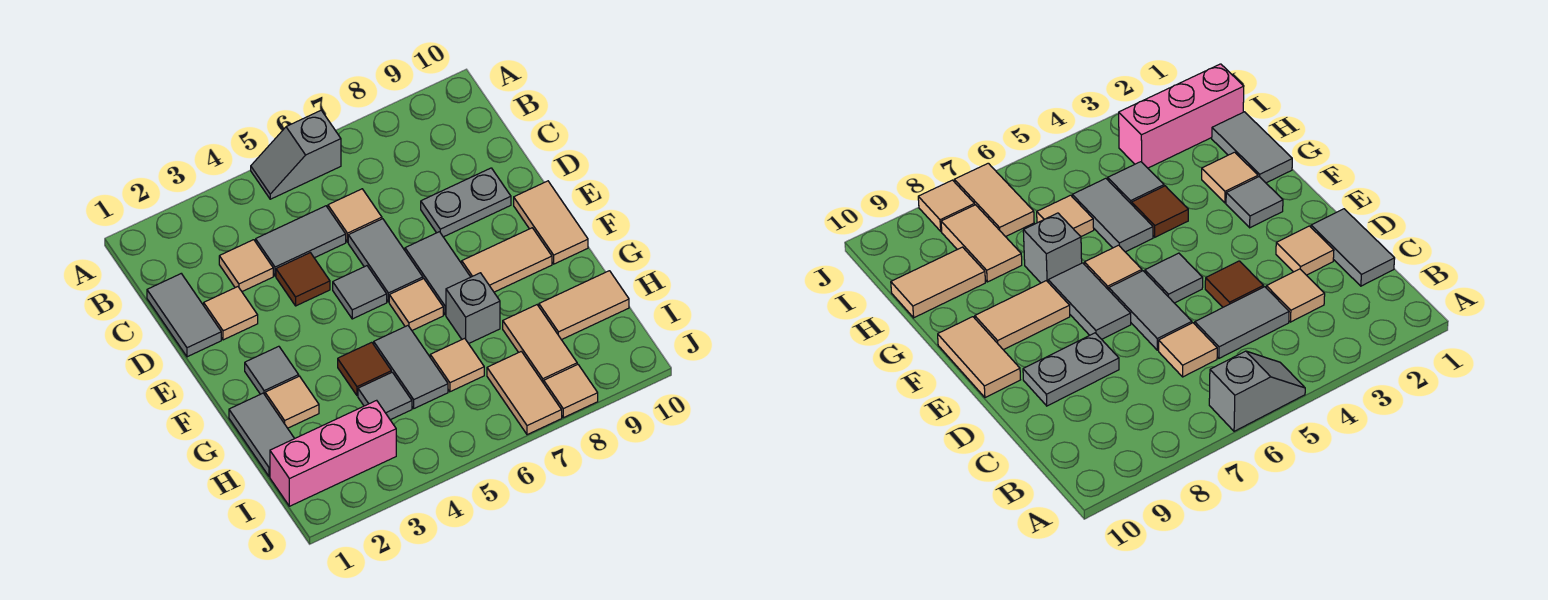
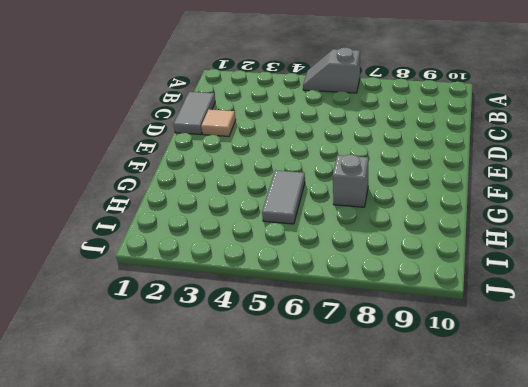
none -> tan 1x1 tile [219,240,273,291]
none -> grey 1x2 tile [256,206,346,276]
none -> tan 1x1 tile [328,189,382,242]

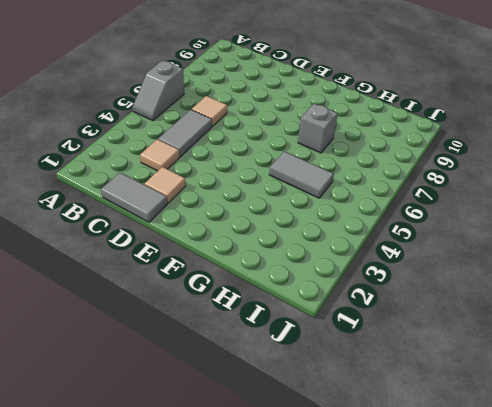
none -> brown 1x1 tile [276,253,330,306]
none -> grey 1x2 tile [348,219,423,302]
none -> grey 1x2 plate [421,168,511,237]

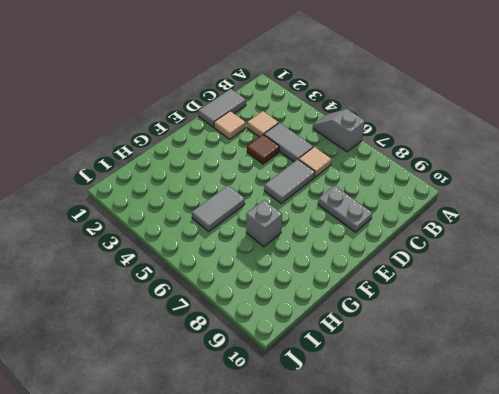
none -> grey 1x1 tile [333,266,387,319]
none -> grey 1x2 tile [405,232,470,315]
none -> tan 1x2 tile [514,181,588,264]

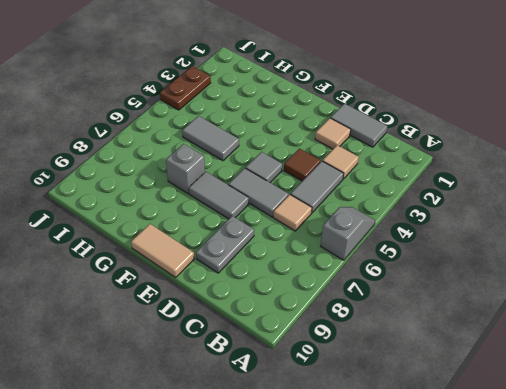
brown 1x2 plate [160,66,211,110] -> none
none -> grey 1x1 tile [245,346,299,395]
none -> tan 1x1 tile [389,279,443,330]
none -> tan 1x2 tile [462,228,552,292]

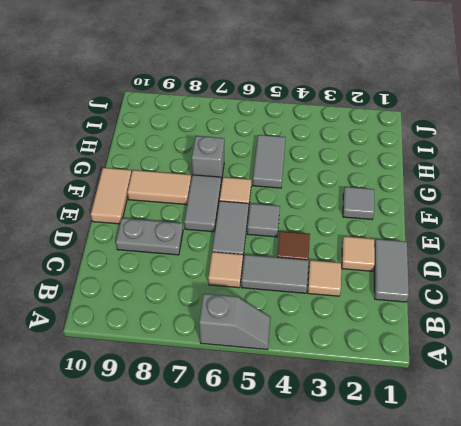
none -> grey 1x2 tile [229,393,295,476]
none -> tan 1x1 tile [265,376,319,428]
none -> brown 1x1 tile [338,342,391,396]

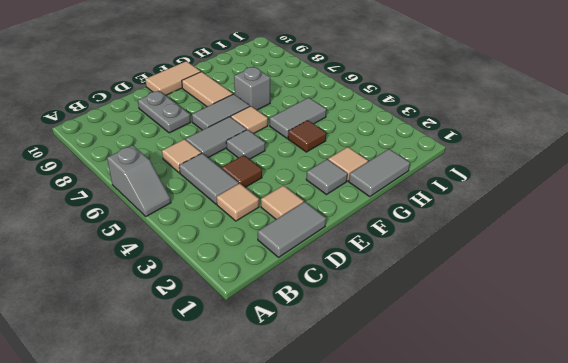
none -> grey 1x1 tile [358,372,412,420]
none -> tan 1x1 tile [430,338,484,392]
none -> tan 1x2 tile [503,305,577,383]

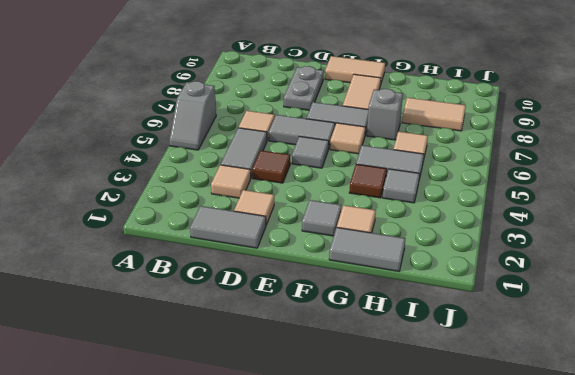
none -> tan 1x2 tile [539,271,629,340]
none -> pink 1x3 brick [270,400,396,506]
none -> tan 1x2 tile [487,351,562,435]

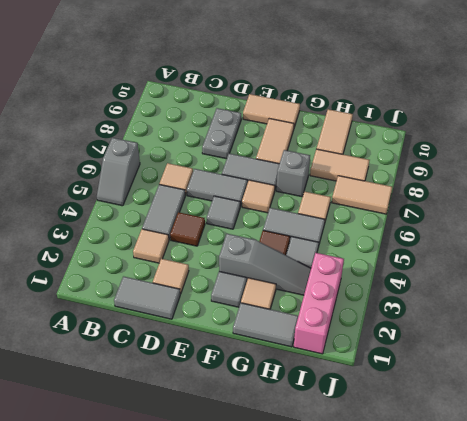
grey 1x3 slope [219,234,311,295] -> none
none -> tan 1x1 tile [544,364,598,418]

